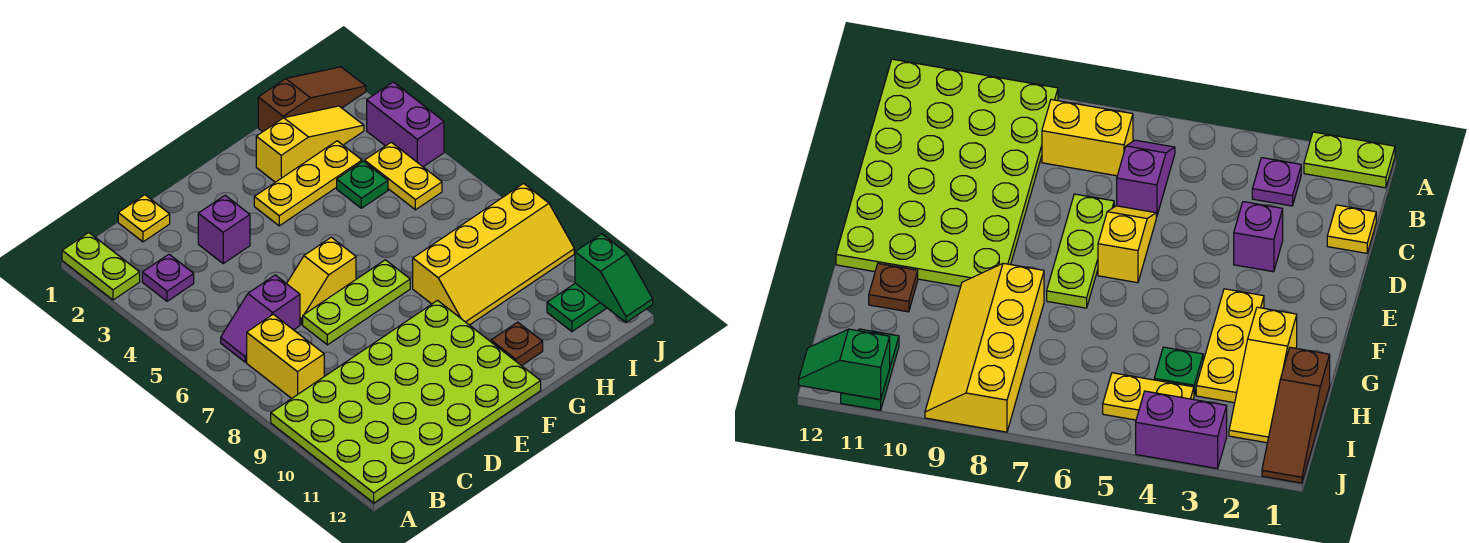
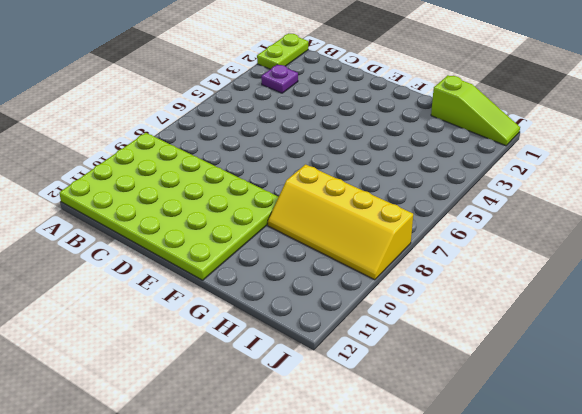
lime 1x3 slope [431,75,520,146] -> brown 1x3 slope [258,67,366,132]
none -> purple 1x2 slope [221,275,300,362]
none -> yellow 1x2 brick [247,314,324,399]
none -> yellow 1x1 plate [118,195,170,242]

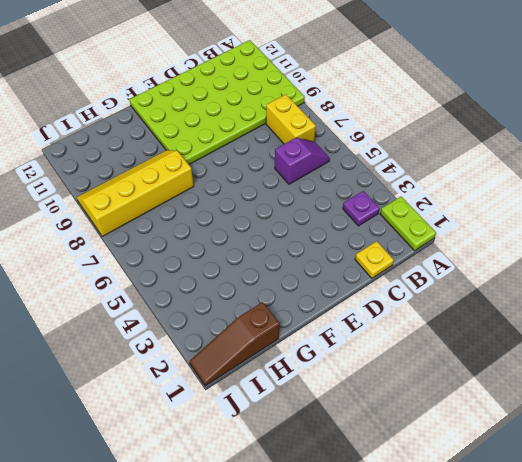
none -> purple 1x1 brick [198,196,250,263]
none -> yellow 1x2 slope [287,237,356,324]
none -> lime 1x3 plate [303,260,410,345]

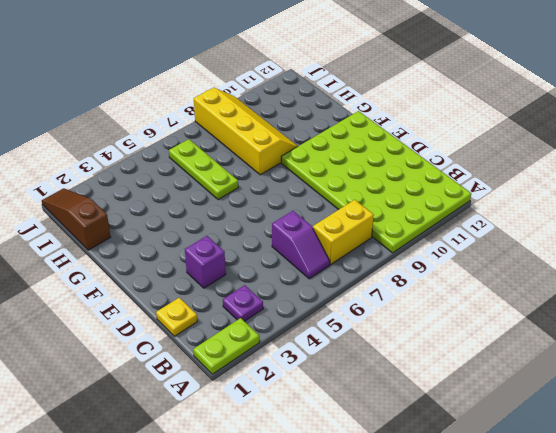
lime 1x3 plate [169,139,238,200] -> lime 1x3 plate moved to [303,260,410,345]
none -> yellow 1x2 slope [287,237,356,324]
none -> yellow 1x3 plate [254,141,362,226]
none -> yellow 1x3 slope [256,106,364,182]

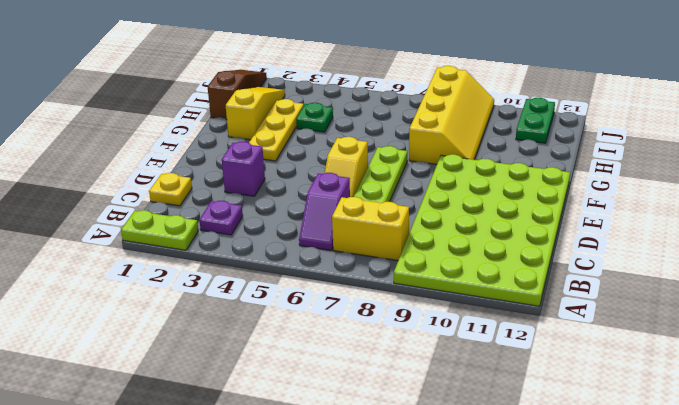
none -> brown 1x1 plate [491,322,543,366]
none -> yellow 1x2 plate [365,142,442,210]
none -> purple 1x2 brick [367,82,444,167]

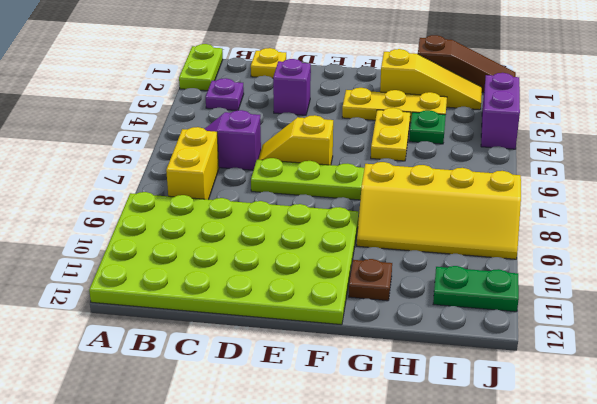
yellow 1x2 plate [371,108,410,161] -> yellow 1x2 plate moved to [365,142,442,210]
none -> green 1x2 slope [575,234,653,322]

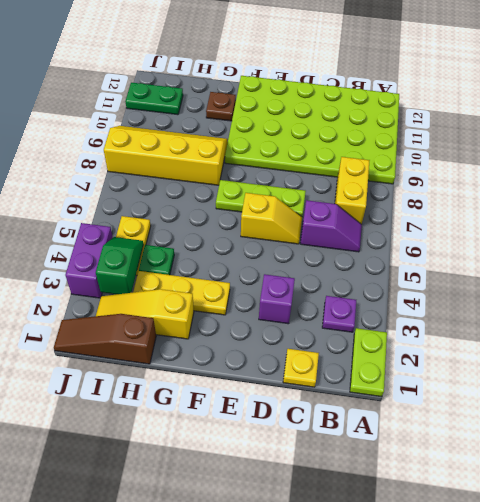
green 1x2 slope [96,237,143,294] -> green 1x2 slope moved to [575,234,653,322]

